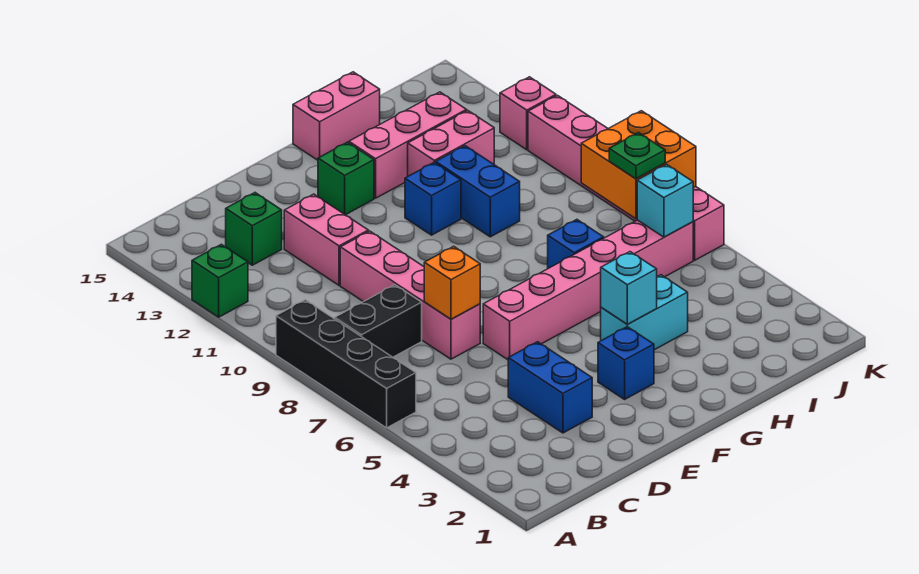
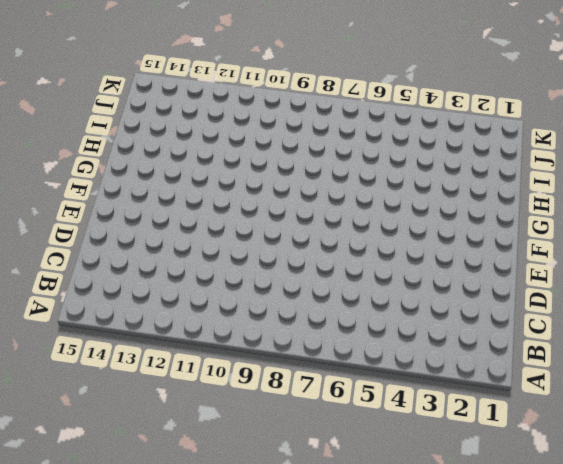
none -> black 1x4 brick [276,300,416,428]
none -> green 1x1 brick [192,244,248,317]
none -> black 1x2 brick [335,285,422,357]

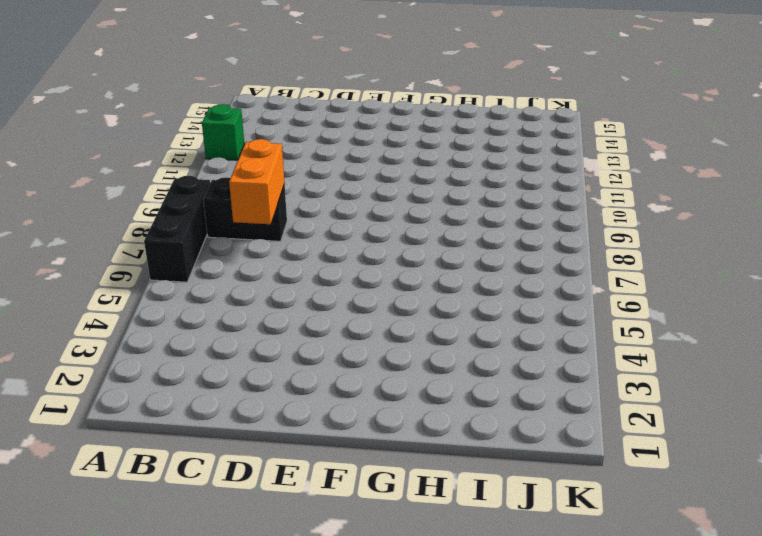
black 1x3 brick [144,176,210,282] -> black 1x4 brick [276,300,416,428]
orange 1x2 brick [229,139,285,224] -> none
none -> green 1x1 brick [226,193,282,265]
none -> blue 1x2 brick [508,342,592,433]
none -> pink 1x4 brick [340,231,480,359]

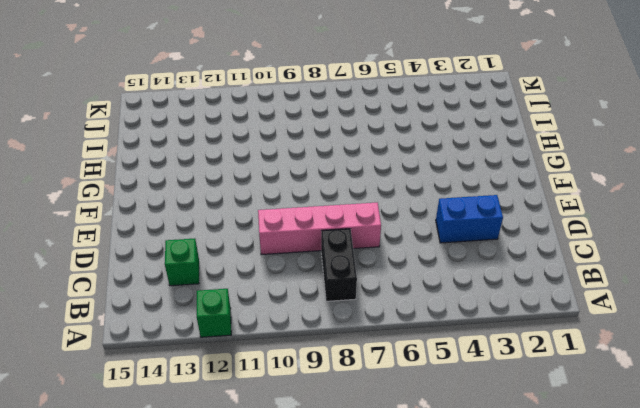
none -> black 1x4 brick [276,300,416,428]
none -> pink 1x2 brick [284,194,368,285]
none -> pink 1x6 brick [483,220,693,360]

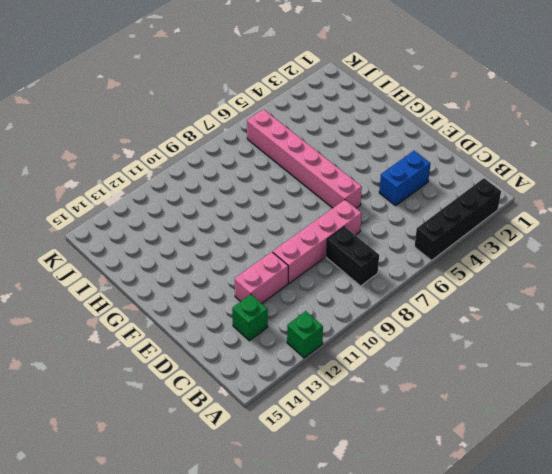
black 1x4 brick [415,178,501,260] -> black 1x4 brick moved to [276,300,416,428]
none -> blue 1x1 brick [598,327,654,399]
none -> green 1x1 brick [318,142,374,215]
none -> cyan 1x2 brick [601,275,688,350]

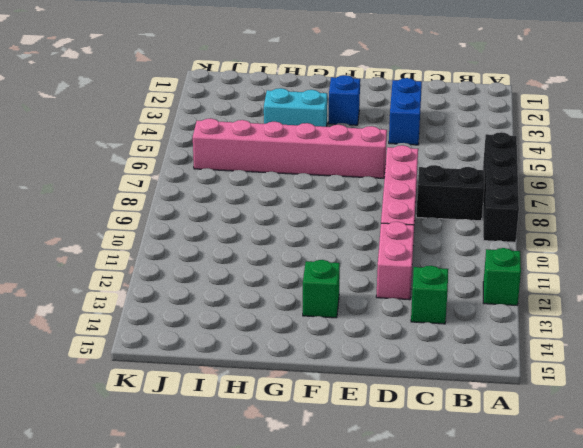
none -> blue 1x1 brick [405,162,461,235]
none -> pink 1x3 brick [349,92,467,198]
none -> pink 1x2 brick [293,72,380,160]

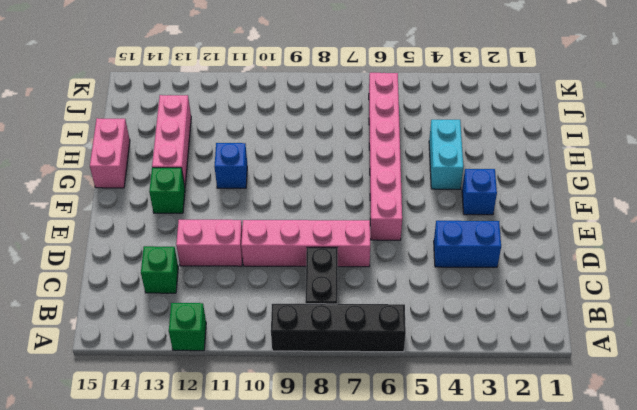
none -> blue 1x1 brick [548,220,604,268]
none -> blue 1x2 brick [436,146,520,237]
none -> pink 1x2 brick [408,111,494,176]

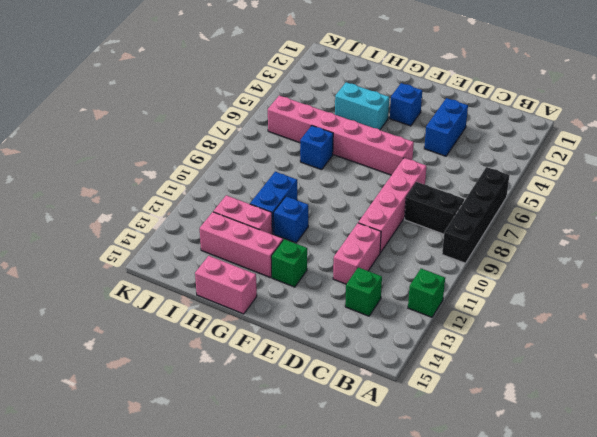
none -> pink 1x6 brick [528,95,724,260]
none -> pink 1x1 brick [500,77,556,150]
none -> orange 1x1 brick [424,246,480,319]

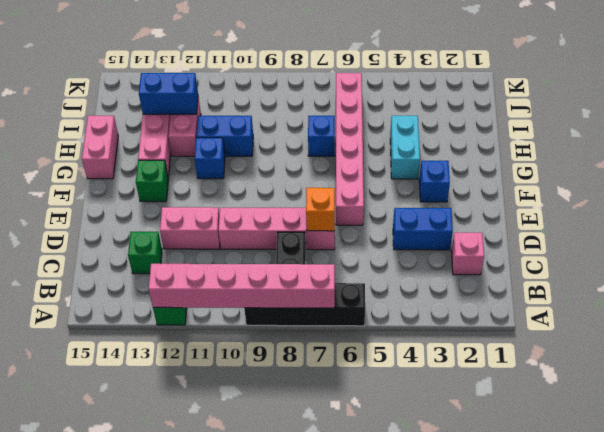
pink 1x6 brick [149,264,335,308] -> pink 1x6 brick moved to [528,95,724,260]
pink 1x1 brick [451,233,484,275] -> pink 1x1 brick moved to [500,77,556,150]
blue 1x2 brick [139,73,198,114] -> none
none -> cyan 1x1 brick [601,252,657,324]
none -> cyan 1x1 brick [637,164,693,237]
none -> orange 2x2 brick [581,111,696,219]

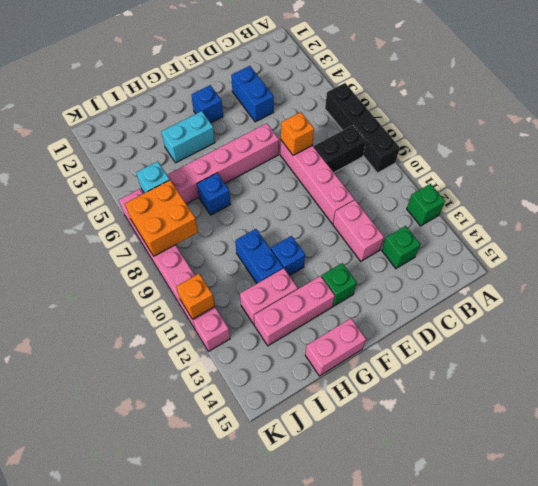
orange 1x1 brick [176,274,215,319] -> none
none -> cyan 1x1 brick [601,252,657,324]
none -> green 1x1 plate [609,133,665,179]

